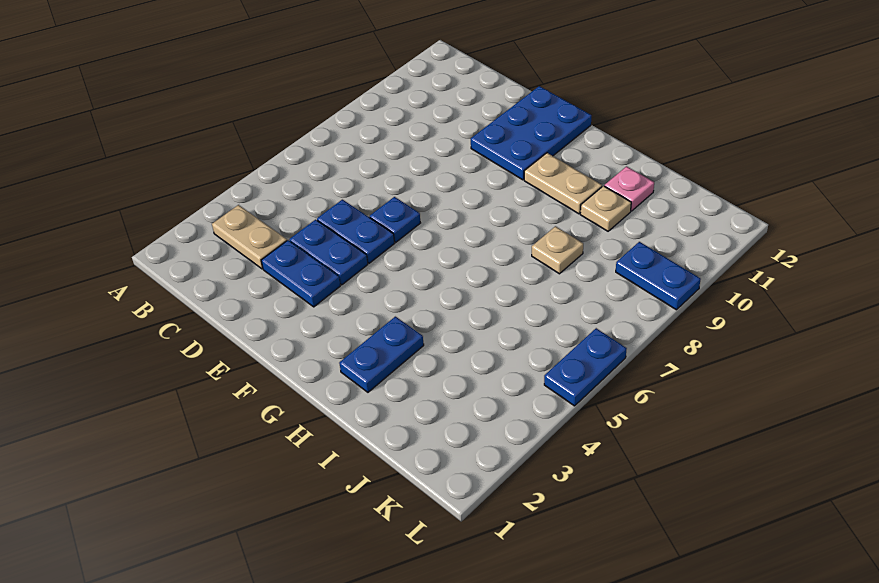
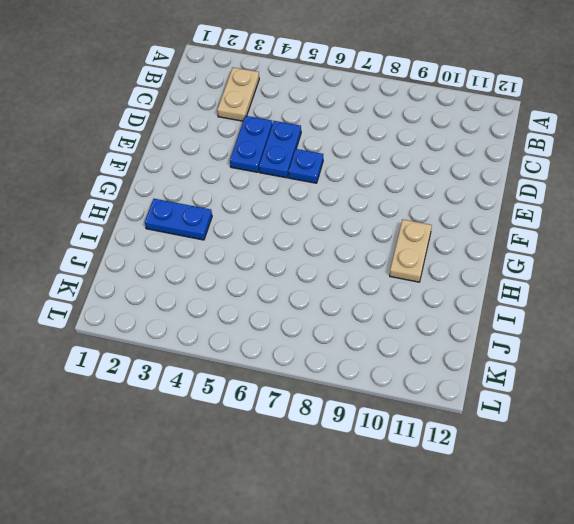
none -> blue 1x2 plate [261,240,340,307]
none -> blue 2x3 plate [471,86,591,180]
none -> tan 1x1 plate [532,226,583,274]

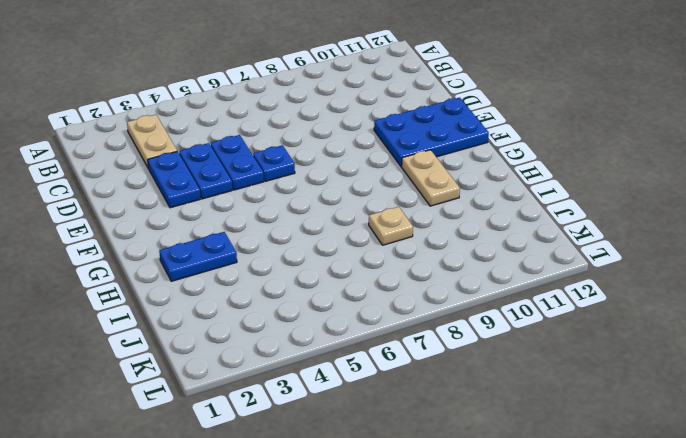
none -> tan 1x1 plate [580,186,631,231]
none -> pink 1x1 plate [604,166,654,211]
none -> blue 1x2 plate [616,242,701,310]

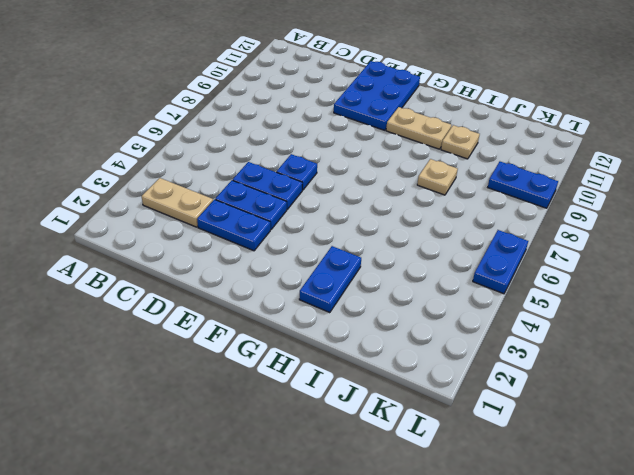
none -> pink 1x1 plate [604,166,654,211]

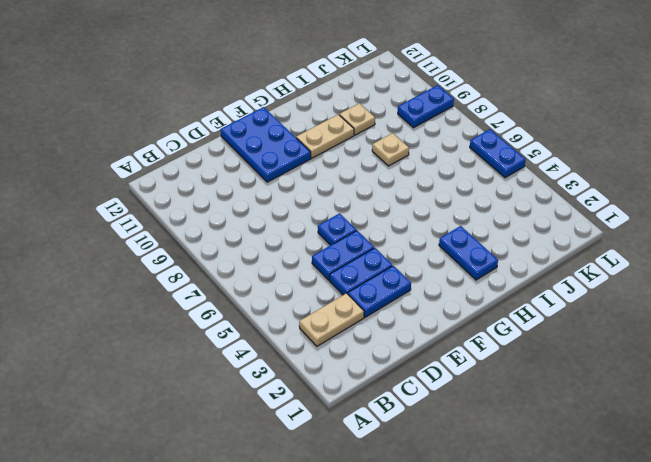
none -> pink 1x1 plate [604,166,654,211]

